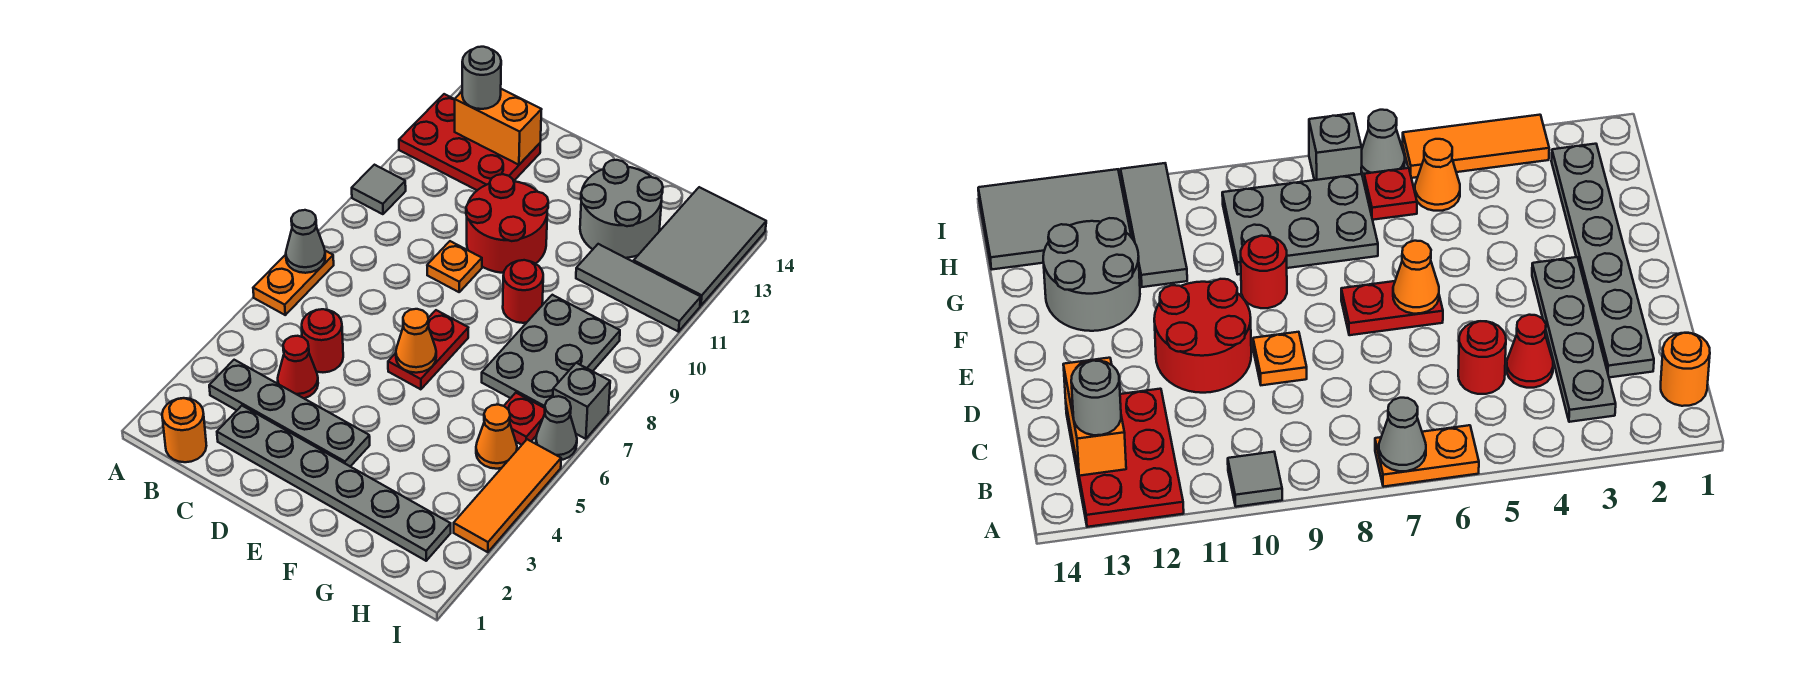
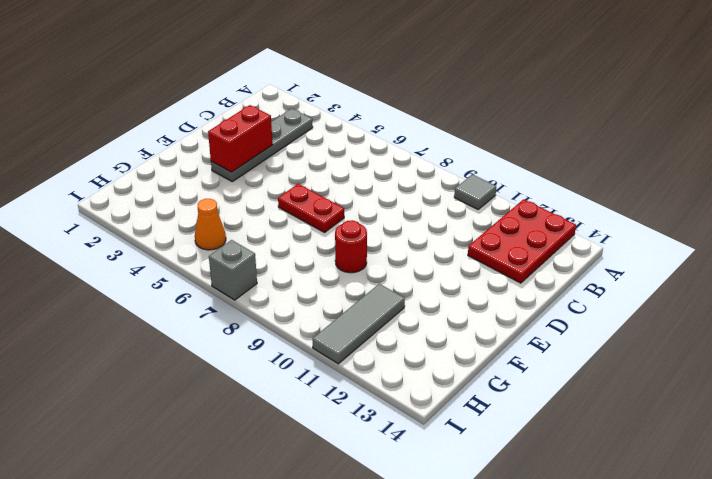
red 1x2 brick [208,105,273,172] -> none
none -> orange 1x2 plate [253,251,334,315]
none -> orange 1x1 round brick [162,398,206,462]
none -> grey 1x6 plate [217,406,451,561]

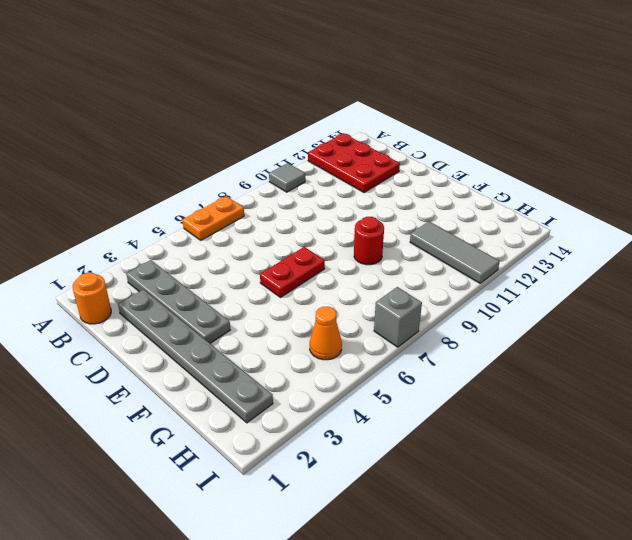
none -> red 1x1 cone [278,336,318,398]
none -> red 1x1 round brick [302,309,343,372]
none -> orange 1x1 plate [427,241,482,292]

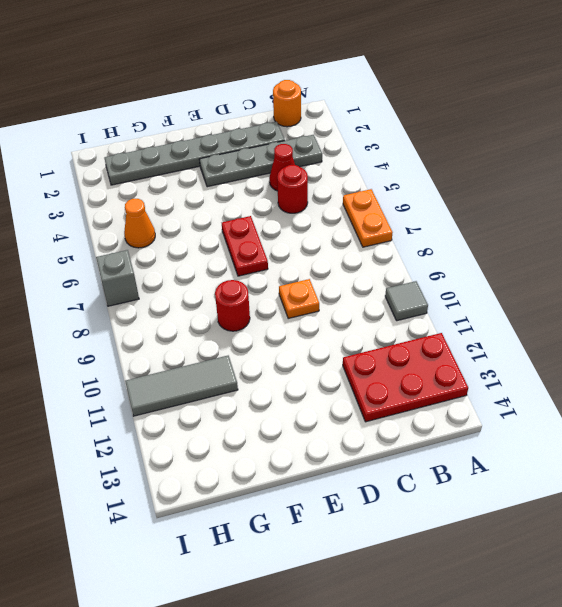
none -> red 2x2 round brick [466,174,548,273]
none -> grey 2x2 round brick [580,160,663,258]
none -> grey 2x3 plate [482,295,620,408]

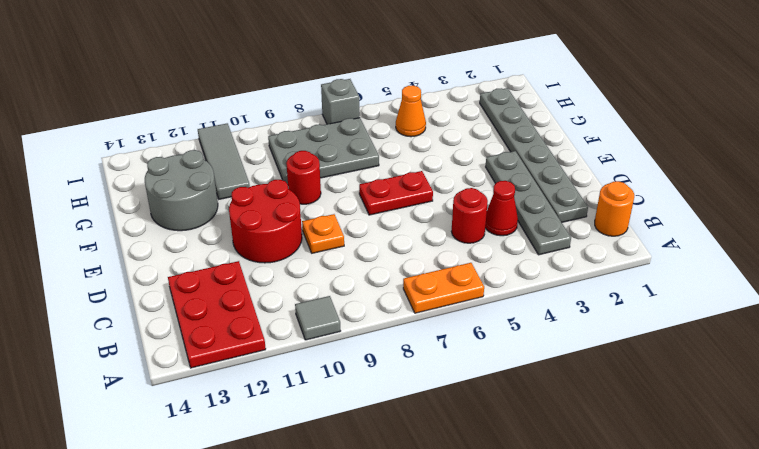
none -> red 1x1 plate [504,393,545,445]
none -> grey 2x3 tile [634,187,766,306]
none -> orange 1x3 tile [454,439,561,552]

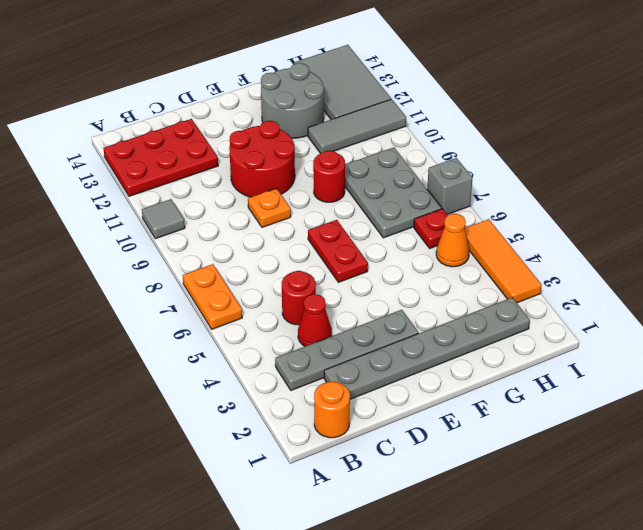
none -> grey 1x1 cone [536,396,577,460]
none -> grey 1x1 cone [286,210,325,273]
none -> orange 1x2 brick [455,89,542,165]

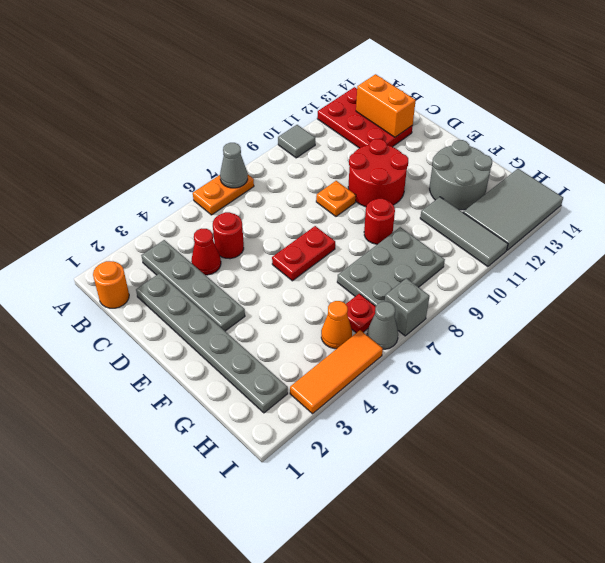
none -> orange 1x1 cone [396,309,436,373]
none -> grey 1x1 round brick [462,47,501,109]

